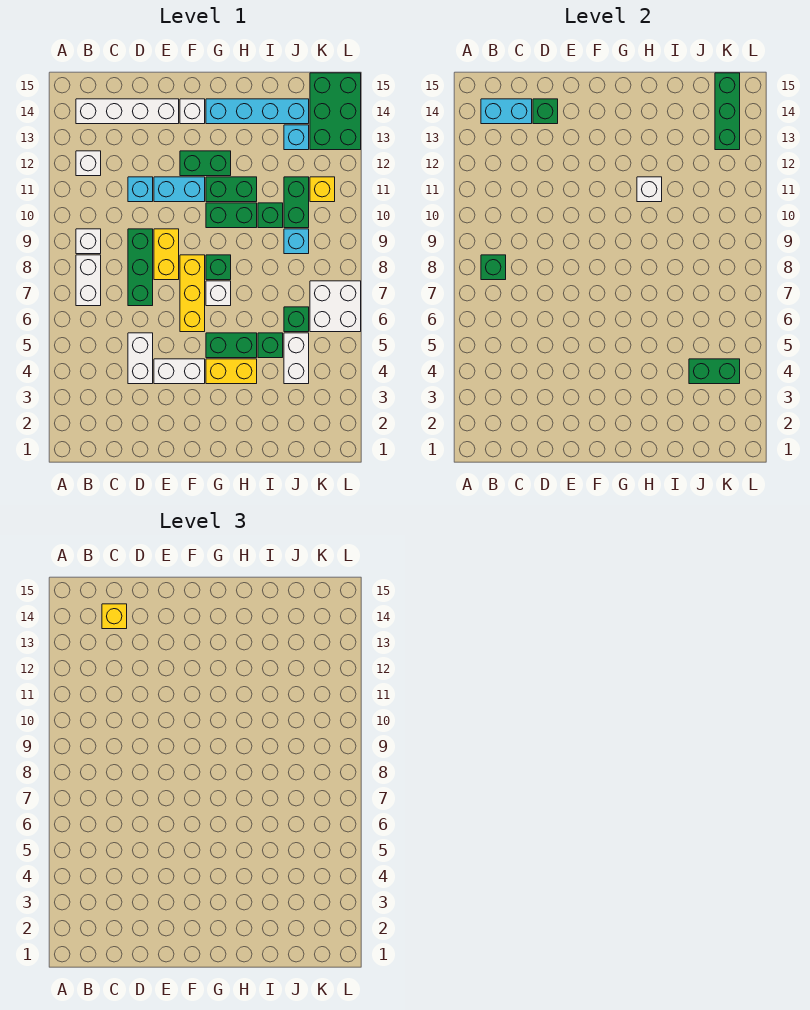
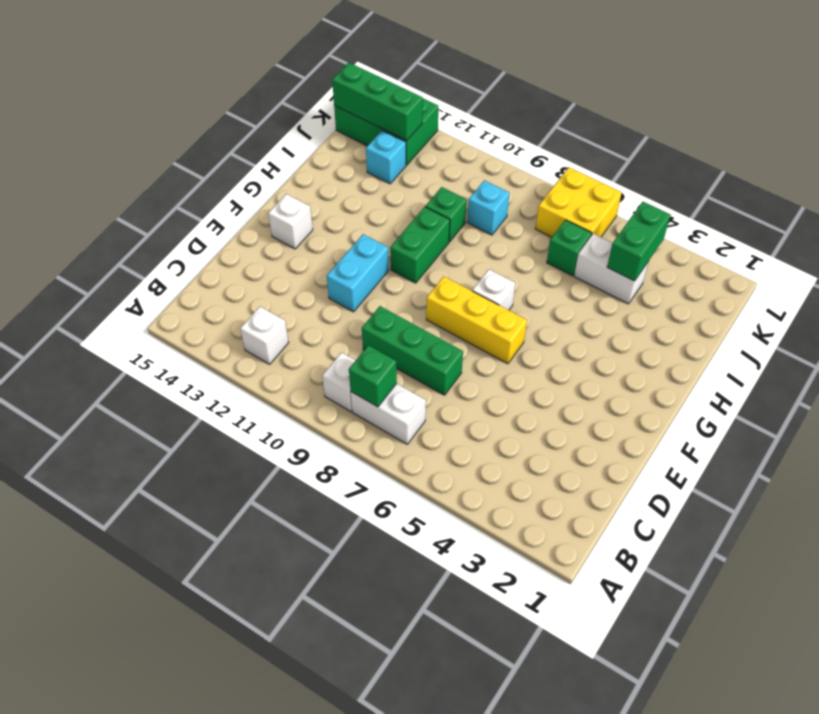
yellow 2x2 brick [535,167,622,237] -> white 2x2 brick [310,281,361,332]
none -> white 1x4 brick [76,99,179,124]
none -> white 1x2 brick [128,333,153,384]
none -> cyan 1x1 brick [128,177,153,202]
none -> white 1x2 brick [154,359,205,384]

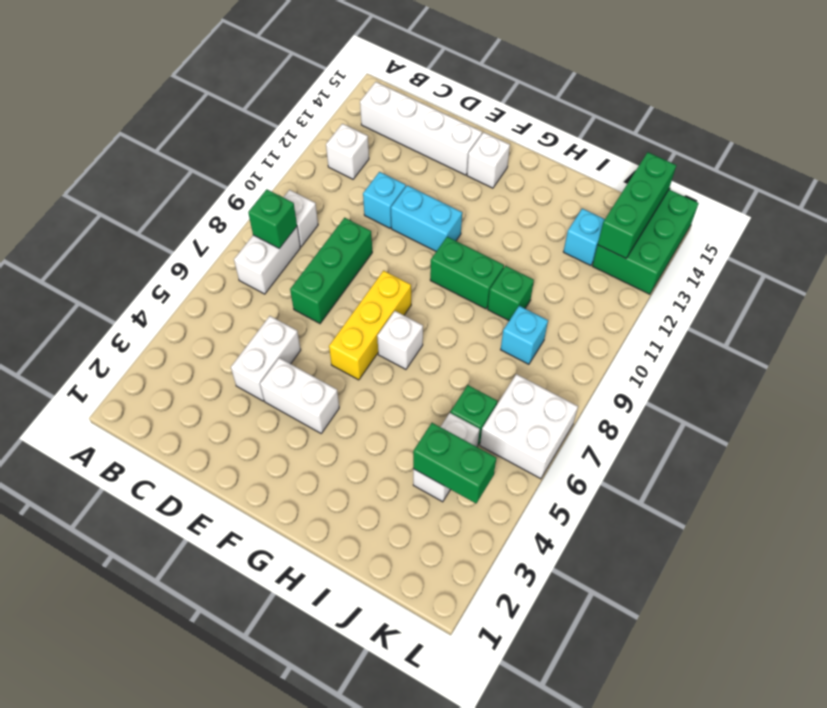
none -> yellow 1x2 brick [154,229,179,280]
none -> green 1x2 brick [180,151,231,176]
none -> yellow 1x2 brick [206,359,257,384]
none -> green 1x2 brick [206,333,257,358]

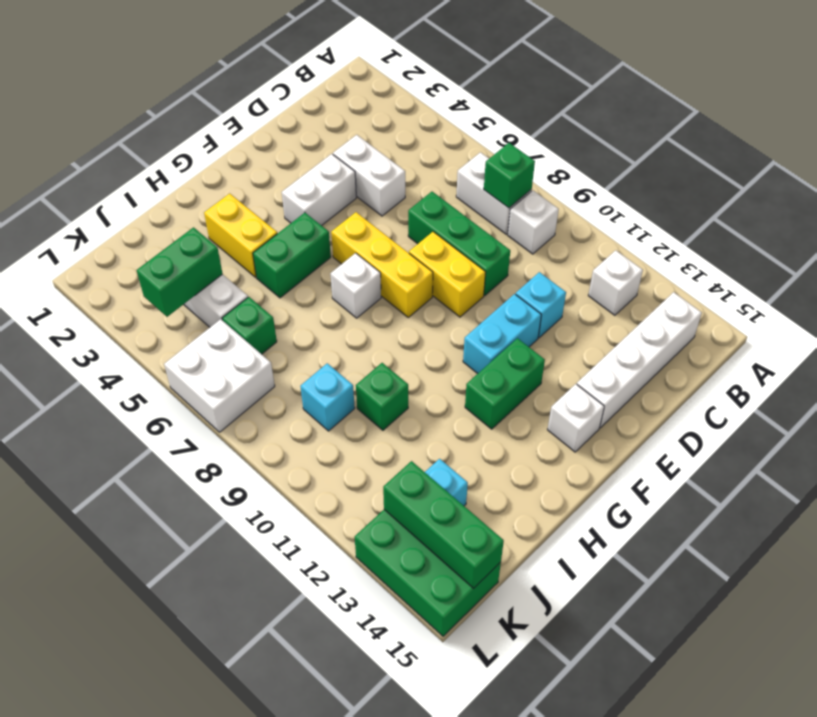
yellow 1x2 brick [204,193,277,277] -> yellow 1x2 brick turned to [206,359,257,384]
none -> green 1x1 brick [206,255,231,280]
none -> green 1x2 brick [206,203,257,228]
none -> green 1x2 brick [206,177,257,202]
none -> cyan 1x4 brick [206,99,309,124]

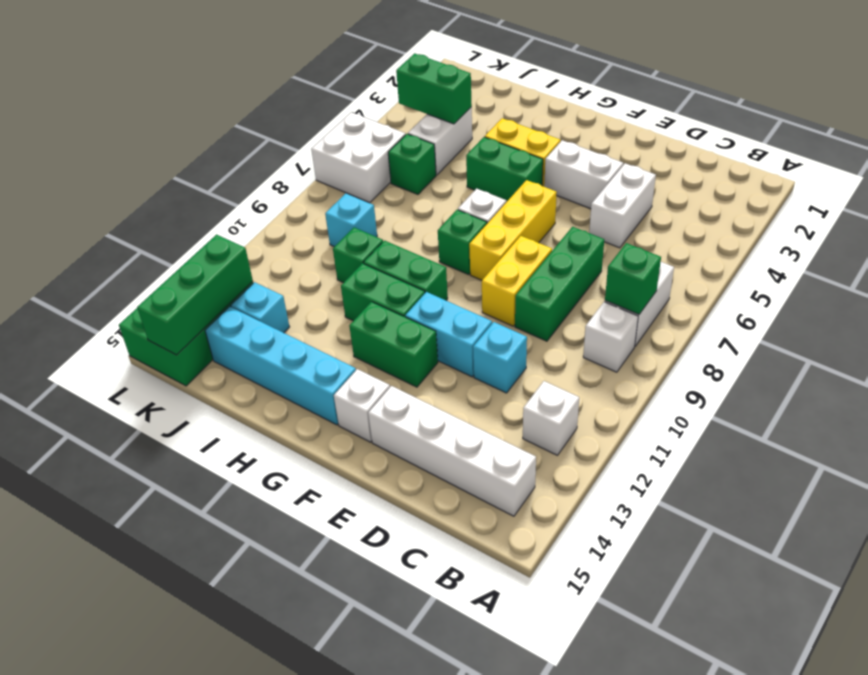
none -> green 1x1 brick [258,333,283,358]
none -> green 1x2 brick [284,177,309,228]
none -> yellow 1x1 brick [310,177,335,202]
none -> cyan 1x2 brick [481,99,532,124]

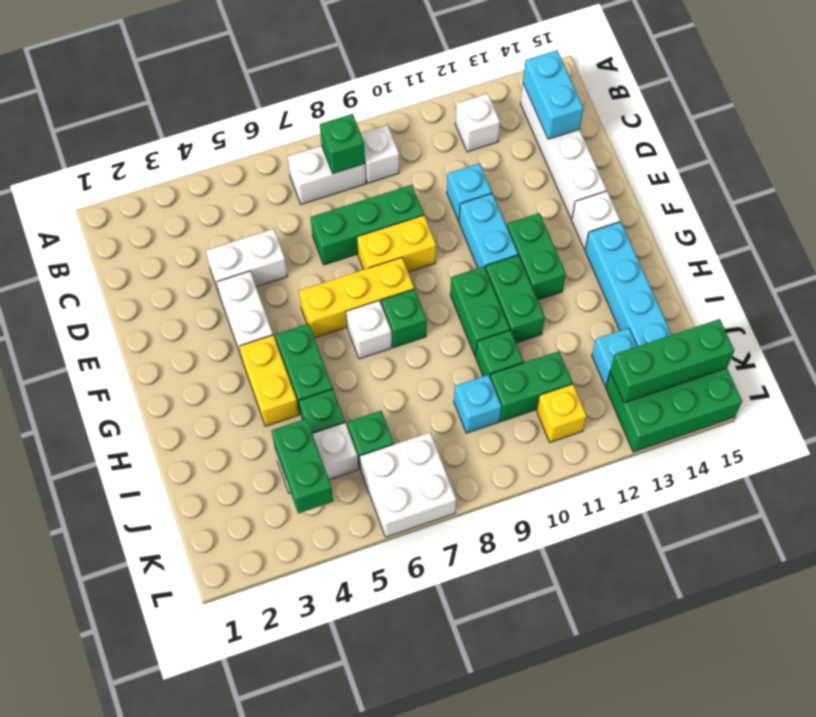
none -> green 1x1 brick [533,99,558,124]
none -> white 1x1 brick [637,177,662,202]
none -> yellow 1x1 brick [102,604,127,629]

